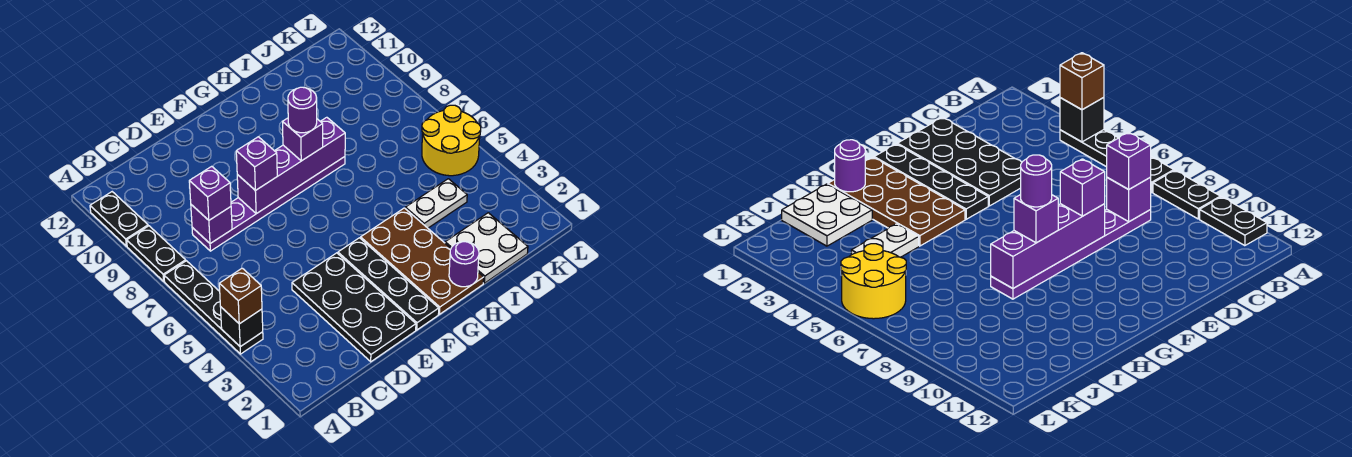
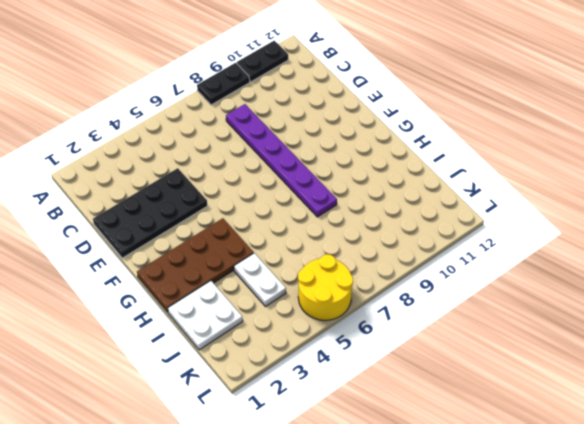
none -> black 1x4 plate [164,261,263,354]
none -> black 1x4 plate [338,238,439,330]
none -> black 1x1 brick [221,307,263,347]

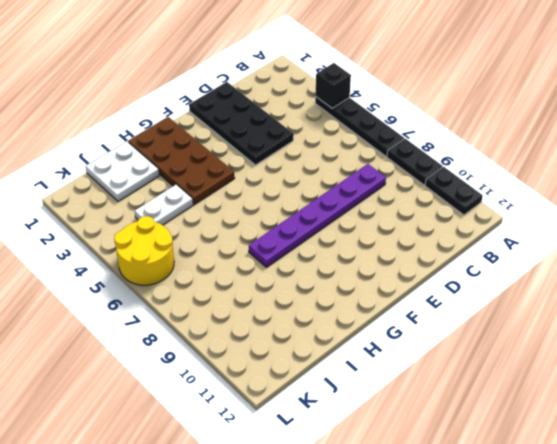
none -> black 1x4 plate [338,238,439,330]
none -> purple 1x1 brick [191,205,232,244]
none -> purple 1x4 brick [237,117,345,214]

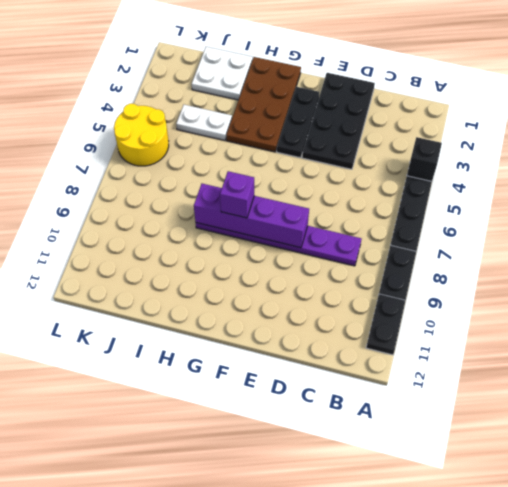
black 1x3 plate [277,87,319,158] -> black 1x4 plate [338,238,439,330]
none -> purple 1x1 brick [191,205,232,244]
none -> purple 1x1 round brick [449,242,479,287]
none -> brown 1x1 brick [219,268,262,324]

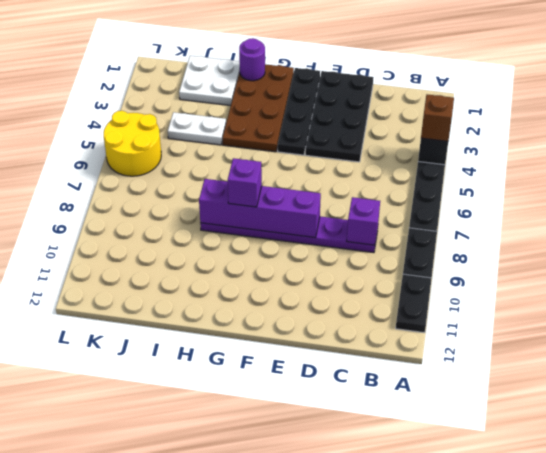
none -> purple 1x1 brick [189,166,231,220]
none -> purple 1x1 brick [236,137,277,190]
none -> purple 1x1 round brick [288,87,317,133]

